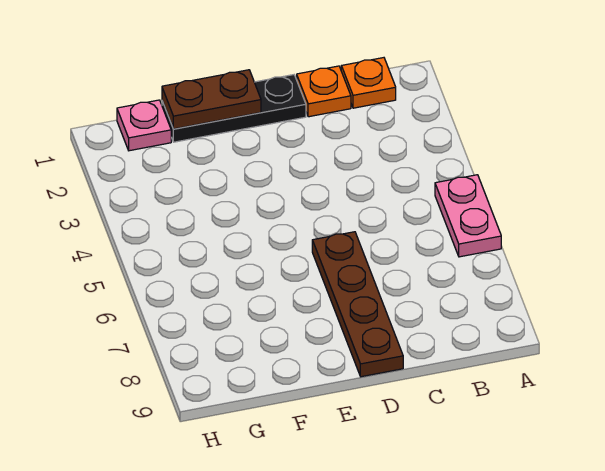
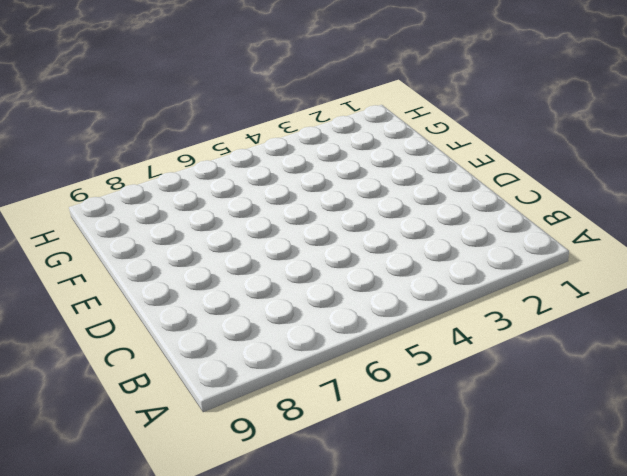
none -> pink 1x2 plate [435,175,501,257]
none -> orange 1x1 plate [341,58,396,108]

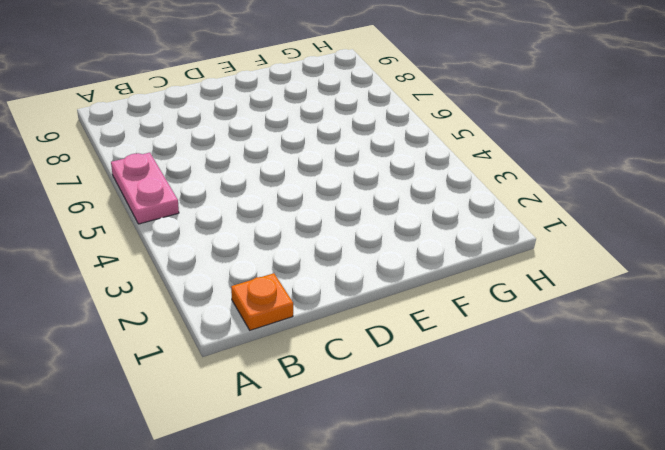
none -> orange 1x1 plate [297,66,351,117]
none -> black 1x3 plate [162,75,306,142]

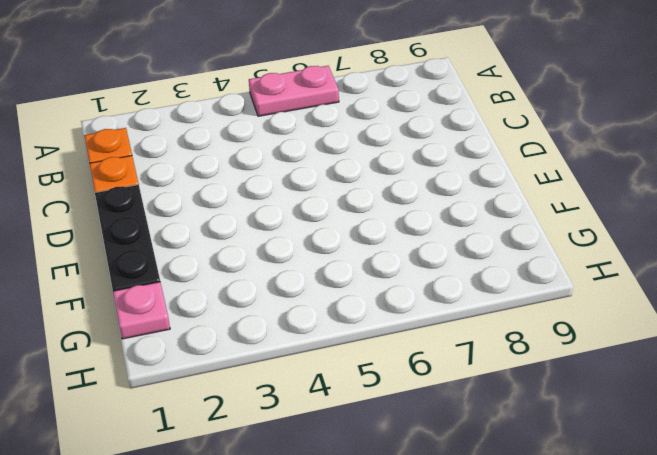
none -> brown 1x4 plate [312,232,403,377]
none -> brown 1x2 plate [162,70,261,129]

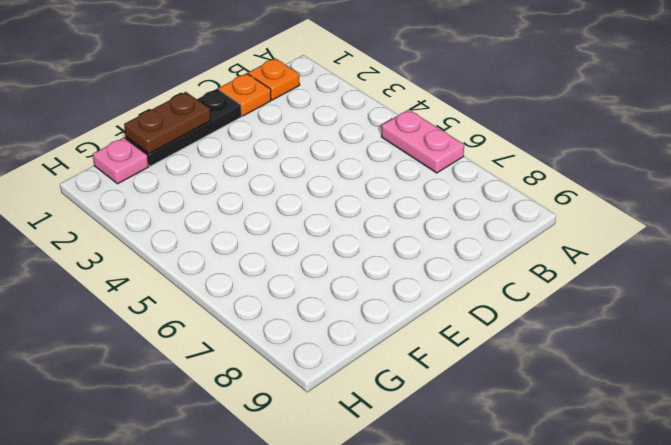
none -> brown 1x4 plate [312,232,403,377]

